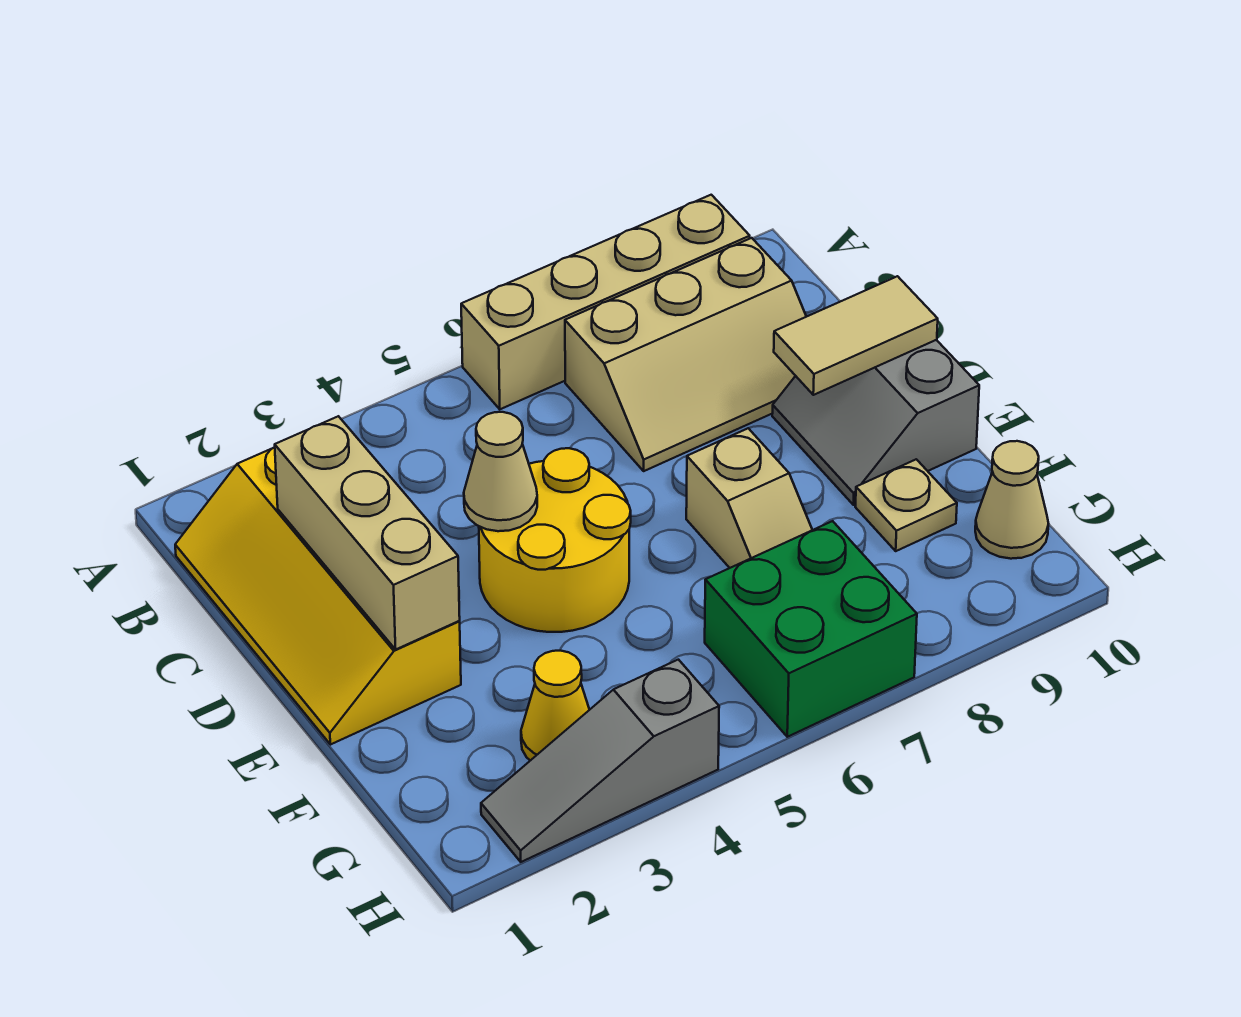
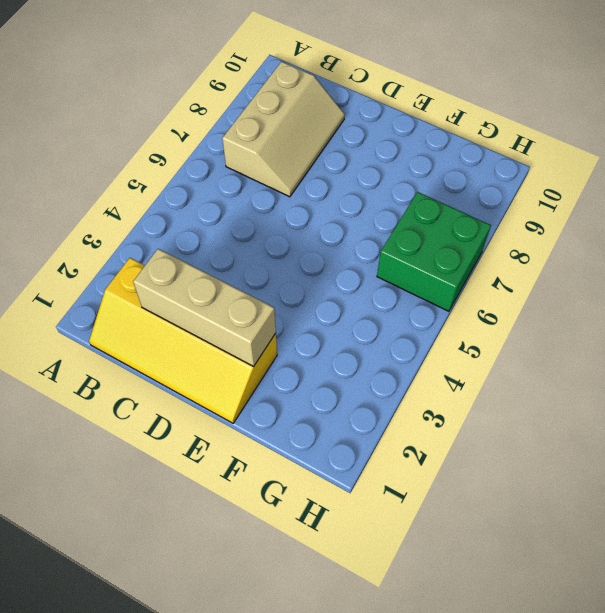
none -> tan 1x4 brick [461,195,750,409]
none -> yellow 2x2 round brick [479,448,631,632]
none -> grey 2x2 slope [772,340,979,505]

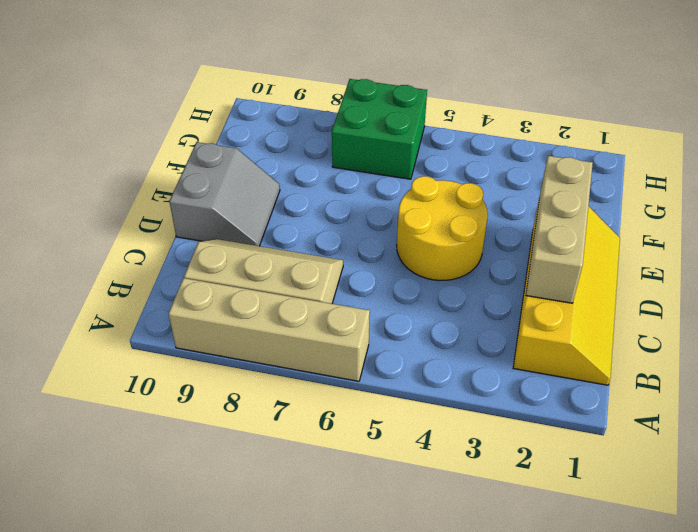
none -> tan 1x2 slope [686,428,812,568]
none -> tan 1x1 plate [855,459,957,551]
none -> yellow 1x1 cone [521,651,589,761]

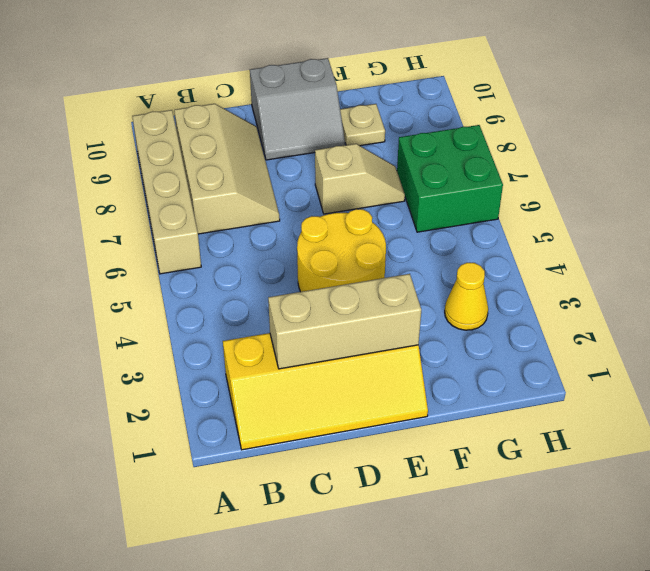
none -> tan 1x1 cone [975,441,1049,559]
none -> grey 1x3 slope [481,660,719,862]
none -> tan 1x1 cone [464,412,537,531]

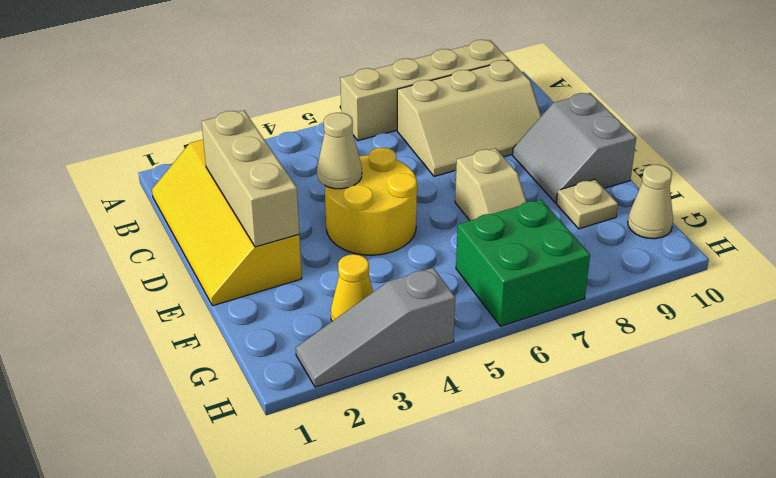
none -> tan 1x2 tile [774,276,938,395]

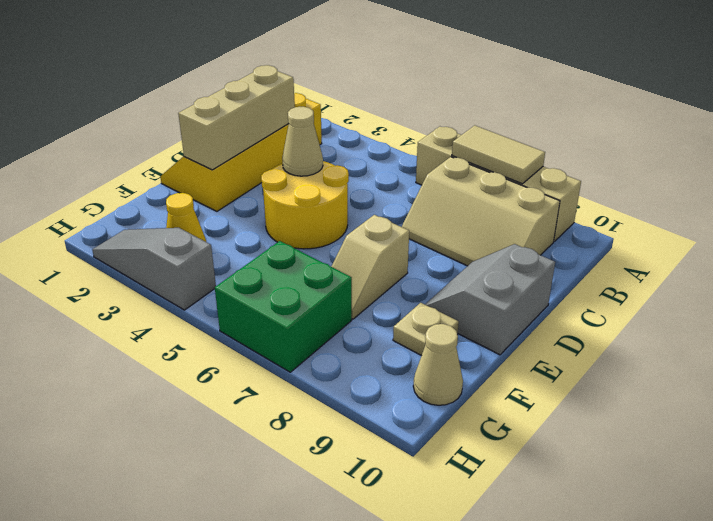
tan 1x2 tile [452,125,545,184] -> tan 1x2 tile moved to [774,276,938,395]

